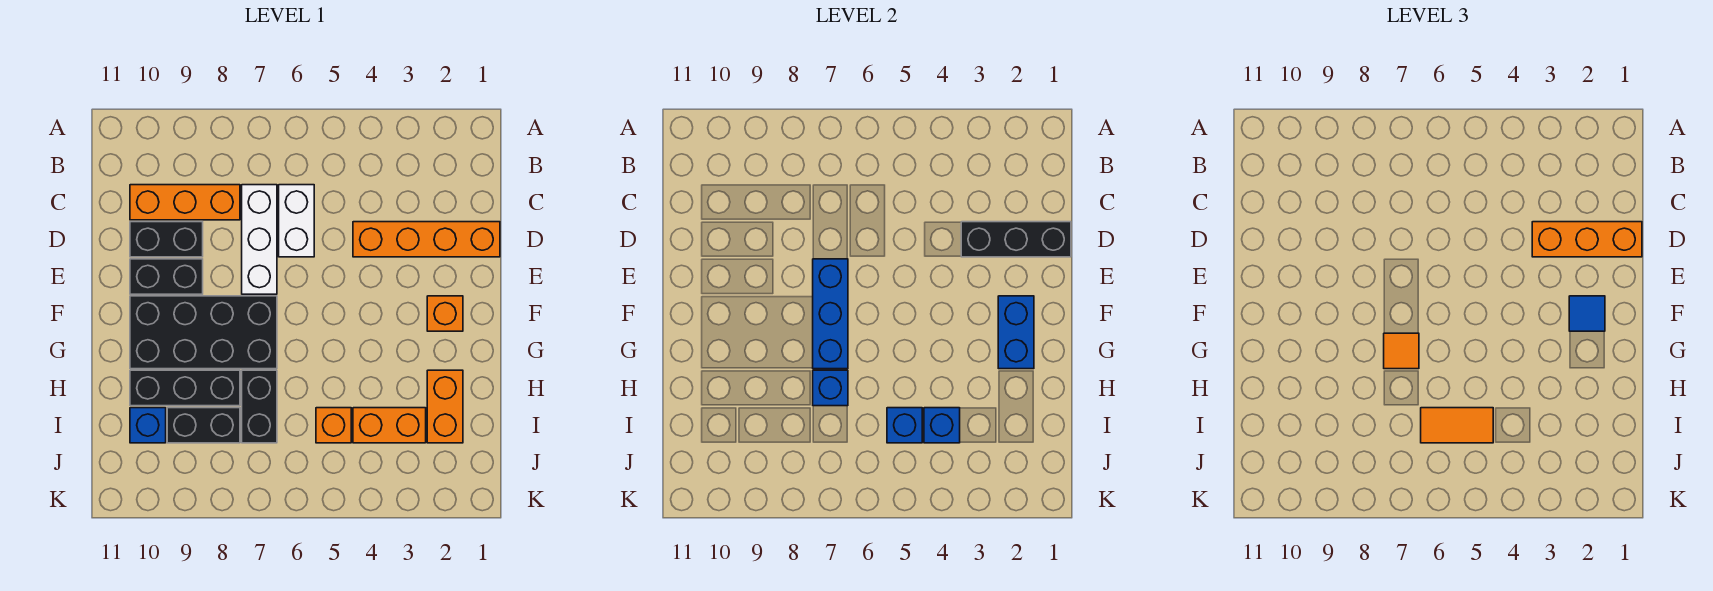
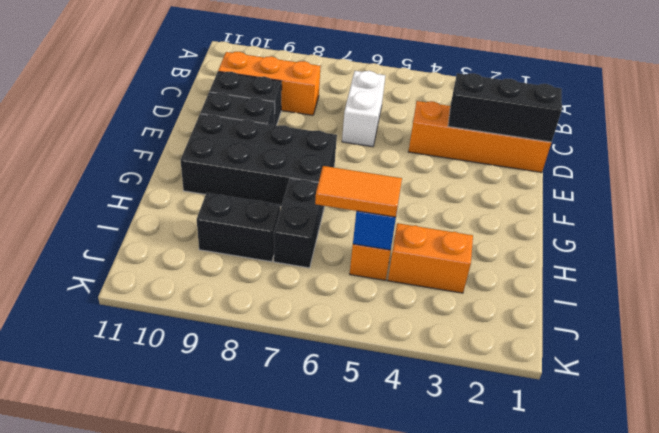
none -> white 1x3 brick [242,185,277,294]
none -> orange 1x1 brick [427,296,463,331]
none -> orange 1x2 brick [427,370,463,443]

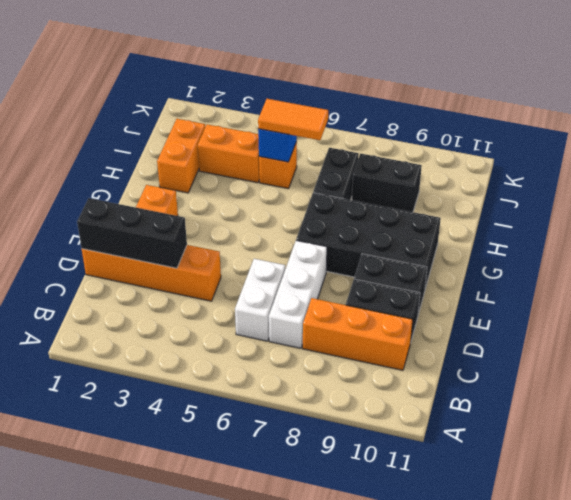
none -> black 1x3 brick [130,370,240,406]
none -> blue 1x1 brick [130,408,166,443]
none -> blue 1x3 brick [813,259,848,369]

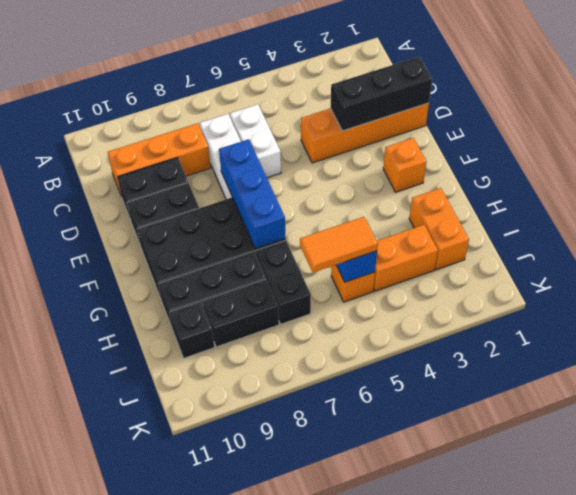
black 1x1 brick [169,301,214,358] -> blue 1x1 brick [130,408,166,443]
none -> blue 1x2 brick [998,296,1034,369]
none -> blue 1x1 brick [813,370,848,406]
none -> blue 1x1 brick [924,408,960,443]

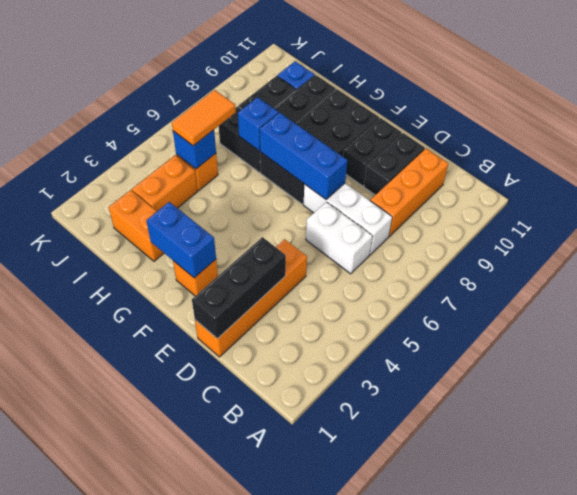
none -> blue 1x1 brick [924,408,960,443]
none -> orange 1x3 brick [1532,222,1642,257]
none -> blue 1x1 tile [1569,296,1605,331]

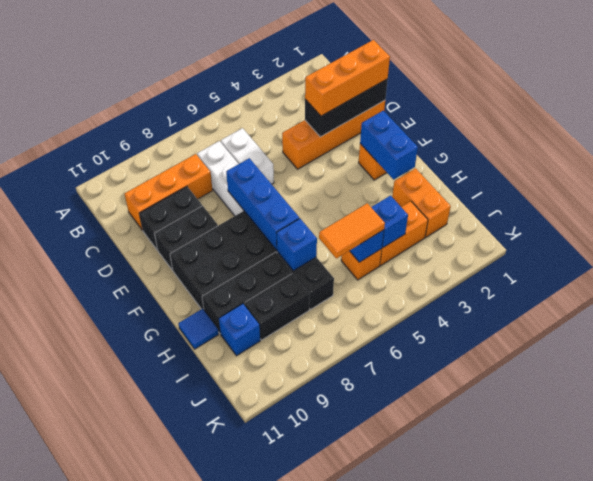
blue 1x1 tile [179,309,219,349] -> blue 1x1 tile moved to [1569,296,1605,331]
none -> orange 1x1 tile [1384,333,1419,369]

